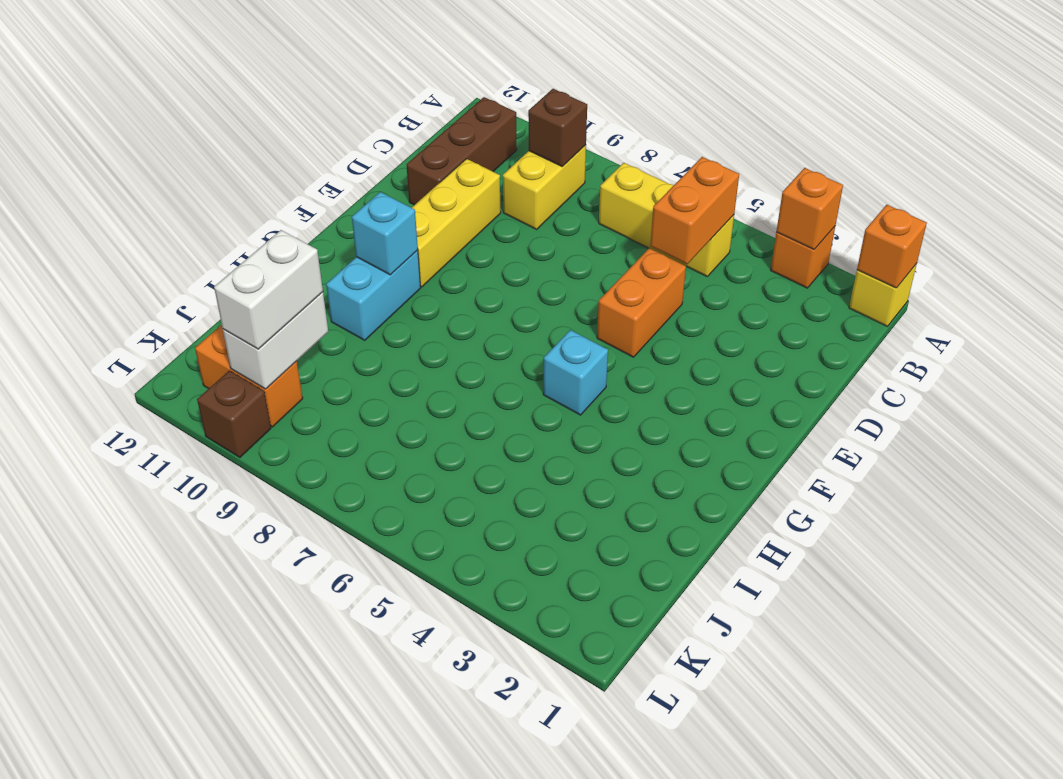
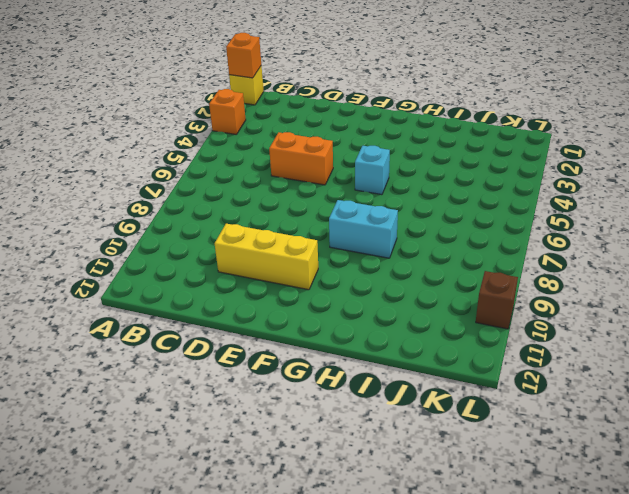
cyan 1x2 brick [329,200,398,258] -> cyan 1x2 brick moved to [326,250,421,340]
none -> yellow 1x3 brick [599,163,734,276]
none -> yellow 1x2 brick [503,145,586,229]
none -> brown 1x3 brick [406,97,517,205]

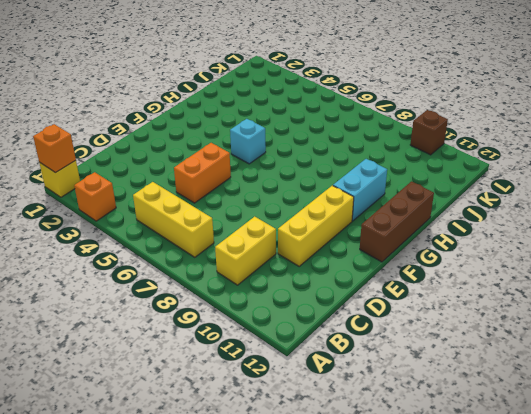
brown 1x3 brick [360,181,434,262] -> brown 1x3 brick moved to [406,97,517,205]
none -> orange 1x2 brick [195,325,303,427]
none -> orange 1x1 brick [776,168,843,250]
none -> orange 1x2 brick [650,157,739,264]

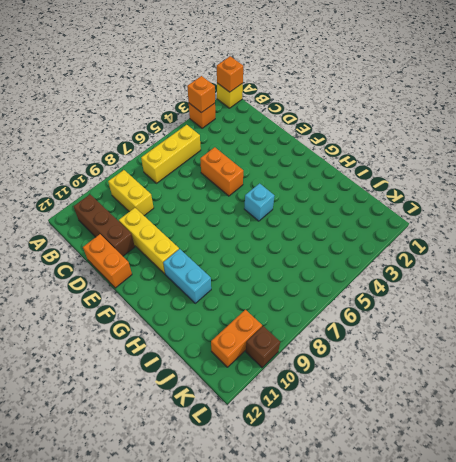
orange 1x2 brick [83,234,132,288] -> orange 1x2 brick moved to [650,157,739,264]
none -> brown 1x1 brick [528,89,587,167]
none -> cyan 1x1 brick [352,192,418,275]
none -> white 1x2 brick [223,292,328,389]

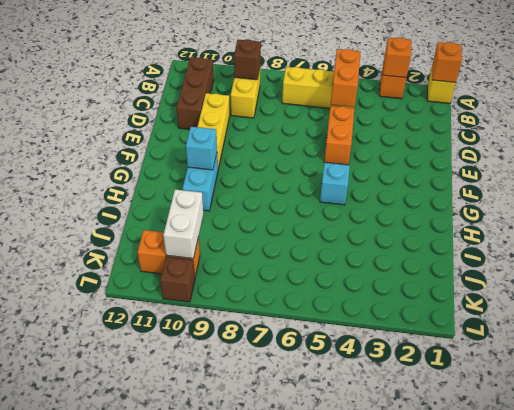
none -> white 1x2 brick [214,230,323,349]

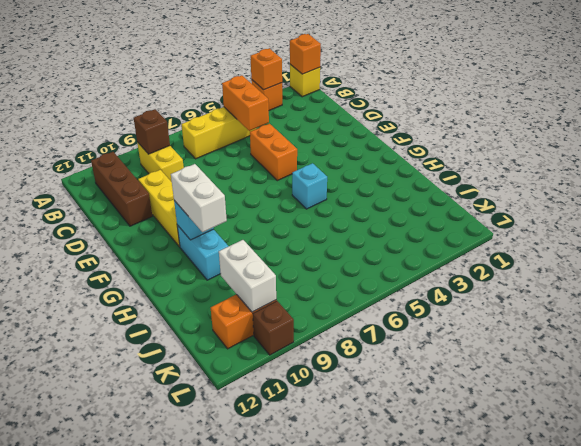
white 1x2 brick [171,164,227,232] -> white 1x2 brick moved to [214,230,323,349]

